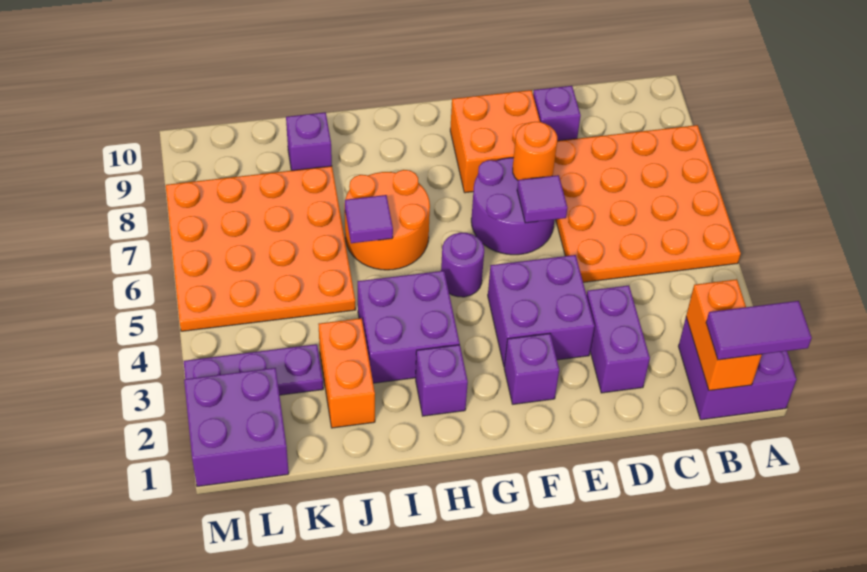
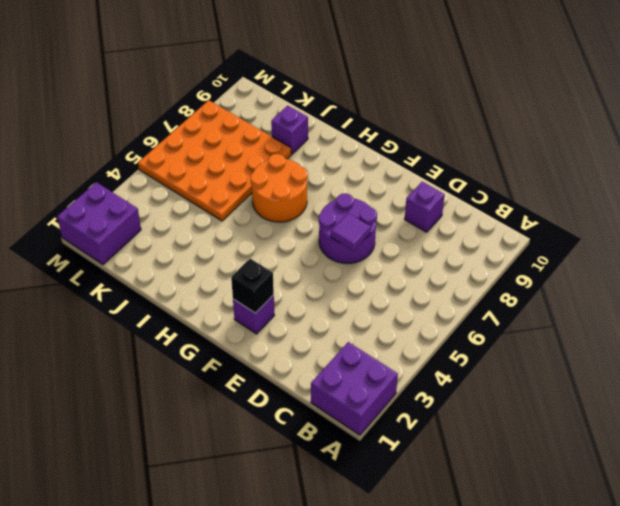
black 1x1 brick [231,259,274,313] -> none
none -> orange 4x4 plate [552,125,741,282]
none -> purple 1x2 brick [587,286,650,393]
none -> purple 2x2 brick [488,255,595,366]

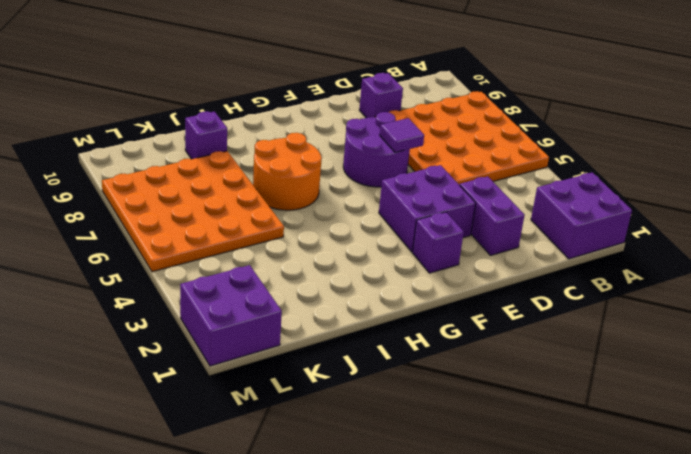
none -> orange 2x2 brick [450,90,540,193]
none -> purple 1x1 round brick [441,233,484,297]
none -> purple 1x1 brick [416,345,468,416]

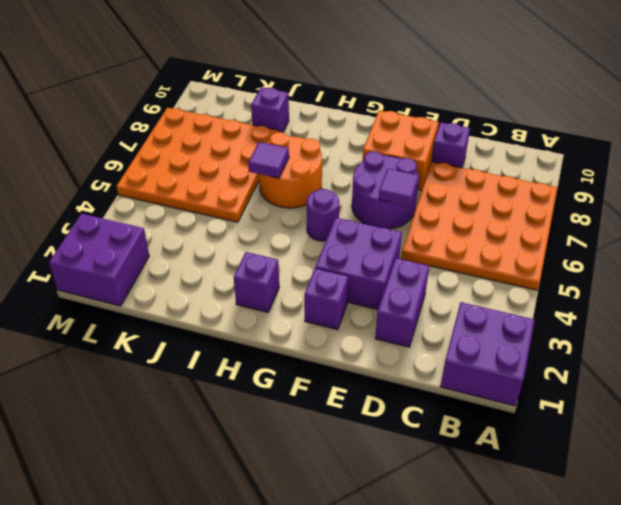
none -> purple 2x2 brick [358,271,460,383]
none -> orange 1x2 brick [319,318,375,428]
none -> purple 1x3 plate [184,344,323,395]

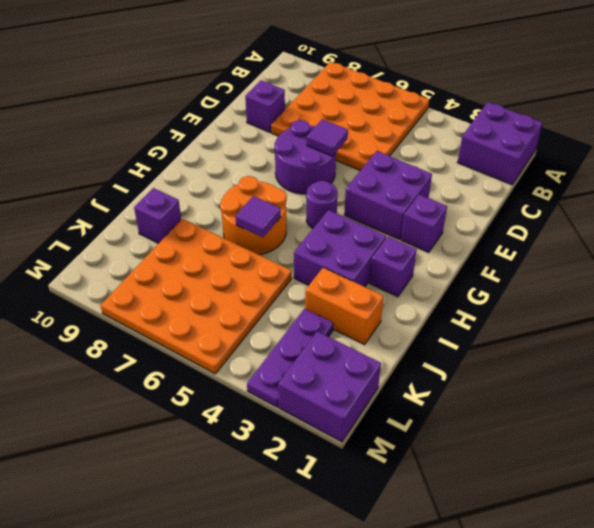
none -> purple 1x2 brick [587,286,650,393]
none -> orange 2x2 brick [450,90,540,193]
none -> orange 1x2 brick [686,279,762,391]

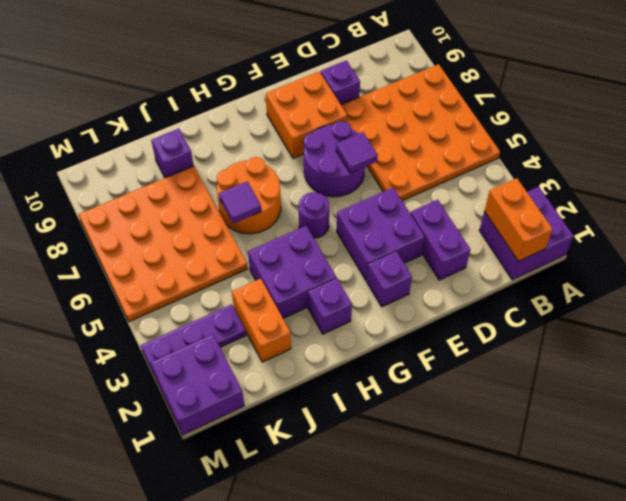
none -> orange 1x1 round brick [513,122,557,180]
none -> purple 1x2 tile [706,301,812,360]

